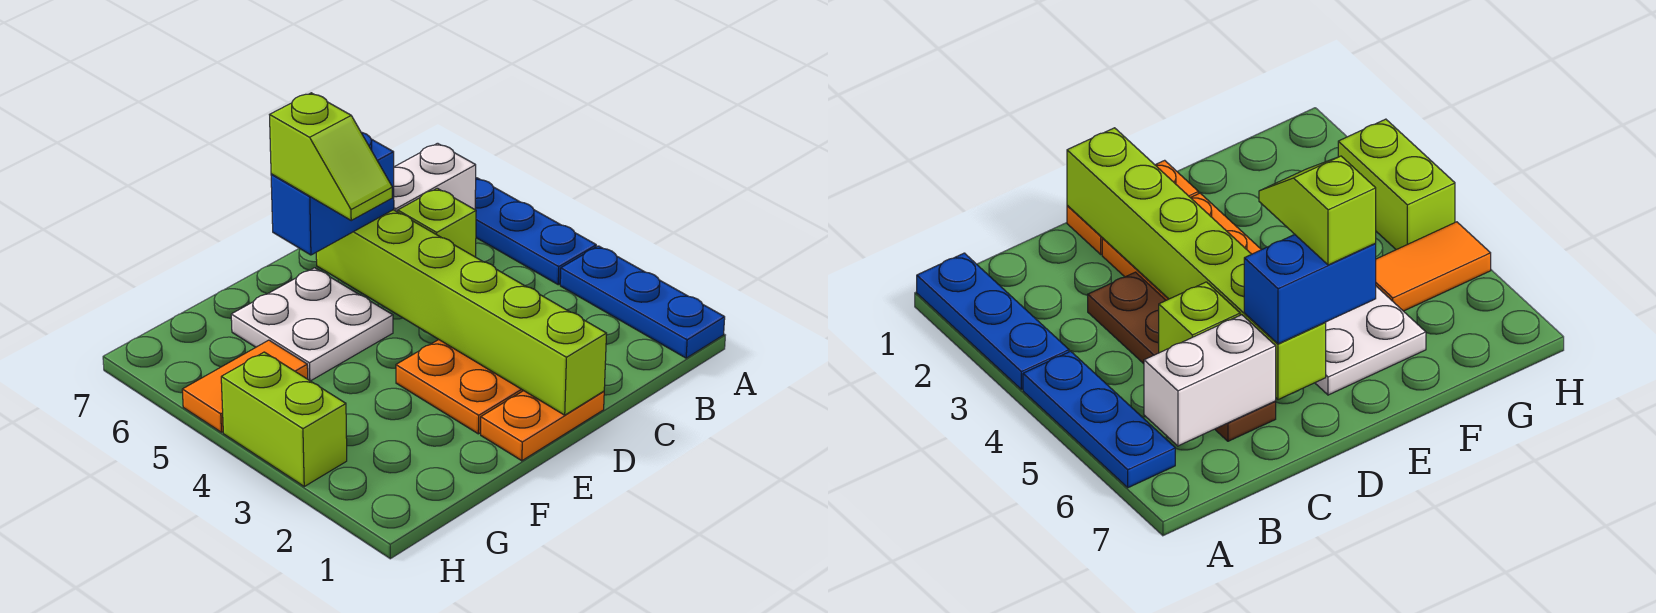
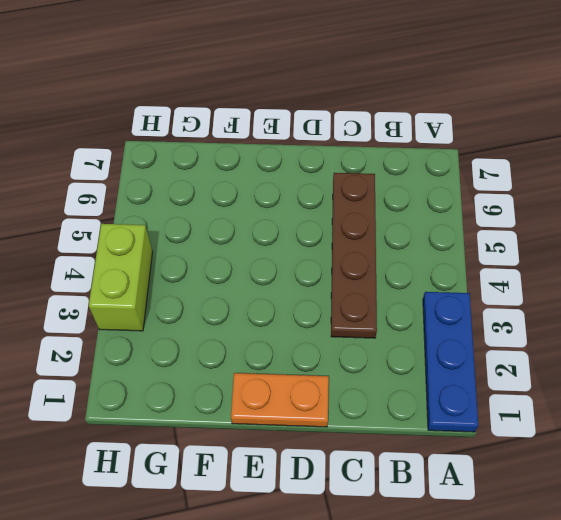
none -> blue 1x3 plate [475,178,596,285]
none -> orange 2x2 plate [396,340,523,434]
none -> white 2x2 plate [231,268,393,381]

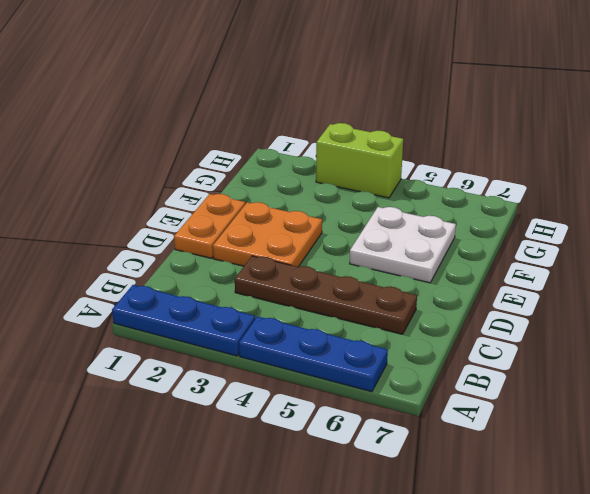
none -> orange 1x2 tile [182,340,308,432]
none -> white 1x2 brick [394,143,476,212]
none -> lime 1x1 brick [398,188,476,257]

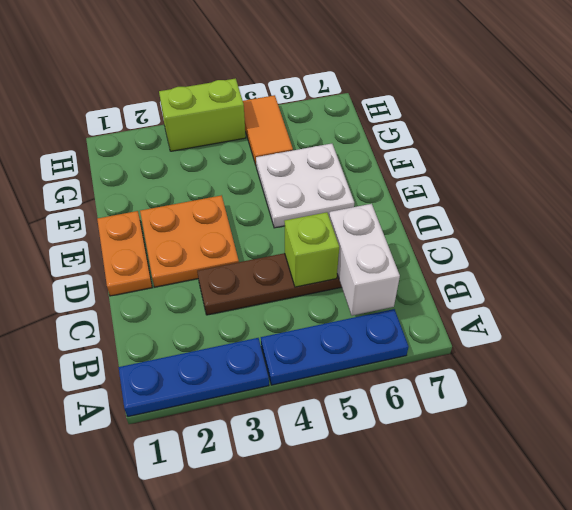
none -> lime 1x6 brick [316,210,607,415]
none -> blue 1x2 brick [271,132,394,255]
none -> lime 1x2 slope [270,93,392,220]

